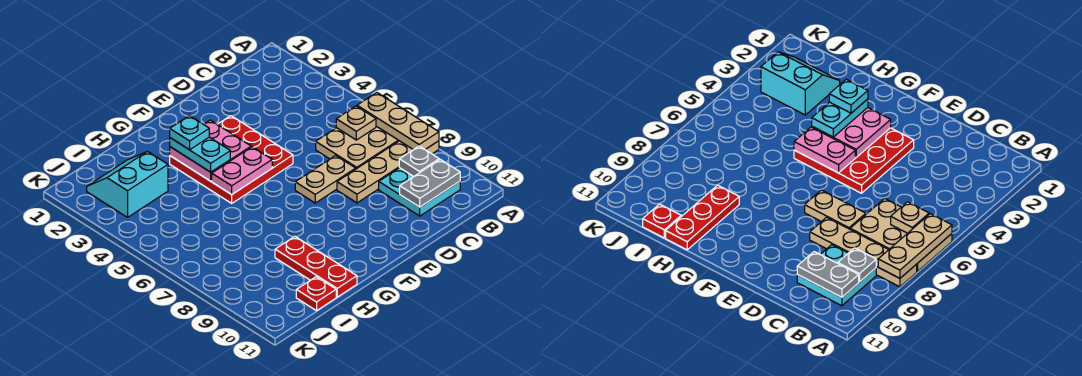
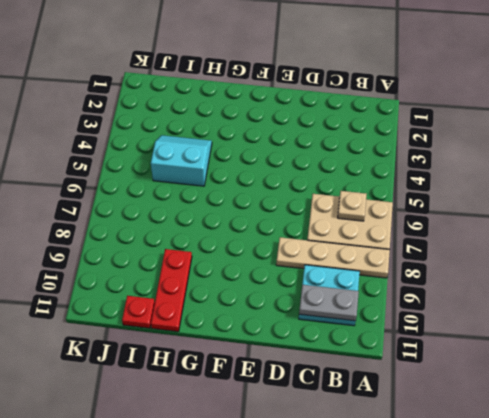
cyan 2x2 slope [151,135,212,186] -> cyan 2x2 slope moved to [87,151,168,217]
none -> tan 1x2 plate [295,155,356,203]
none -> red 3x3 plate [170,116,293,203]
none -> tan 1x3 plate [357,93,439,150]

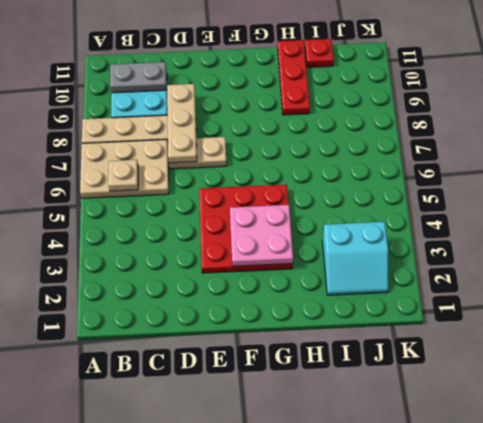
tan 1x3 plate [167,84,197,163] -> tan 1x3 plate moved to [357,93,439,150]
none -> grey 1x1 plate [399,146,439,177]
none -> pink 1x2 plate [212,147,272,194]
none -> cyan 1x2 plate [170,137,230,172]

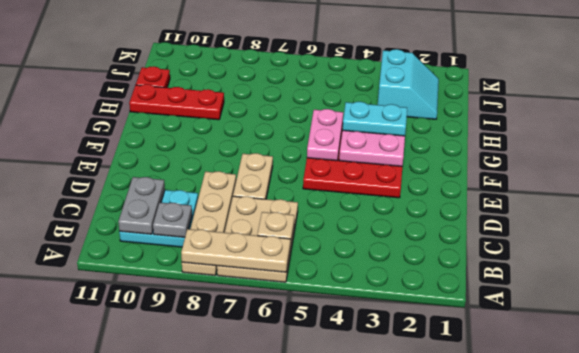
none -> cyan 1x1 plate [170,116,209,150]

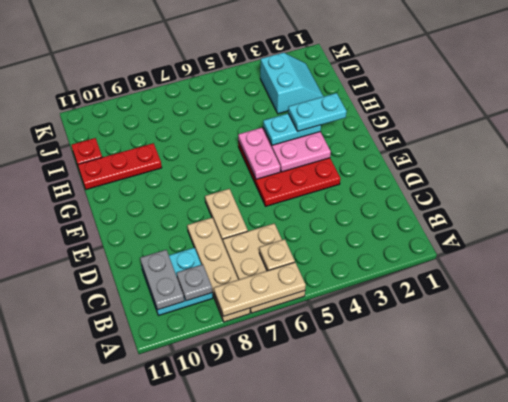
cyan 1x2 plate [288,93,347,132] -> cyan 1x1 plate [170,116,209,150]

